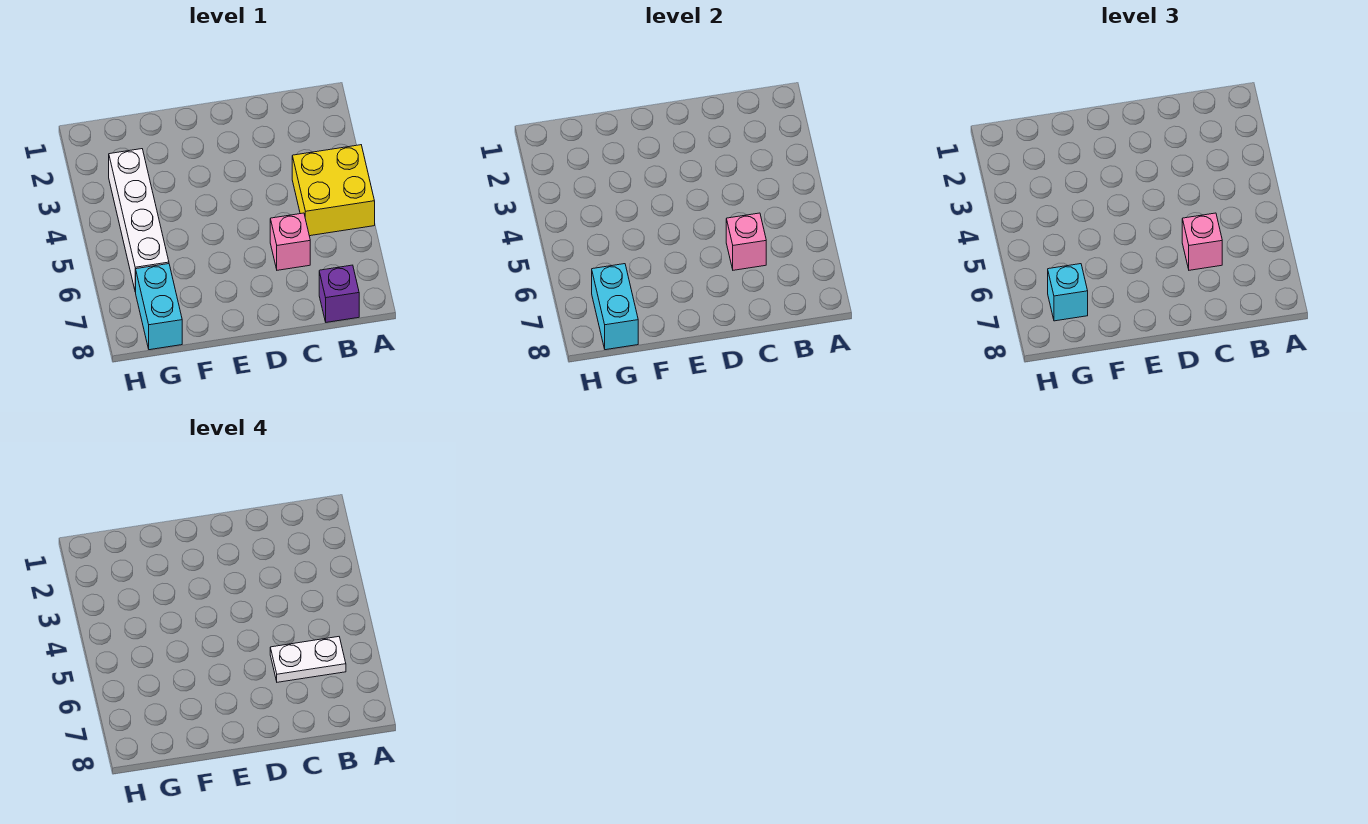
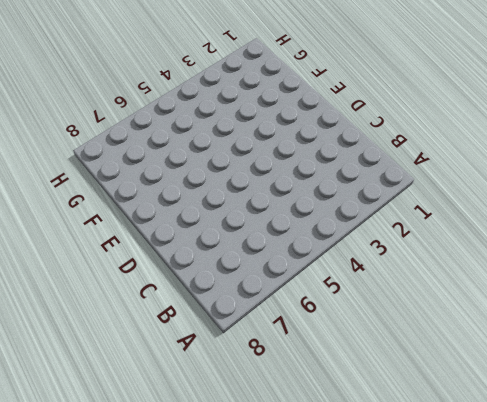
none -> yellow 2x2 brick [292,145,375,236]
none -> purple 1x1 brick [319,265,359,322]

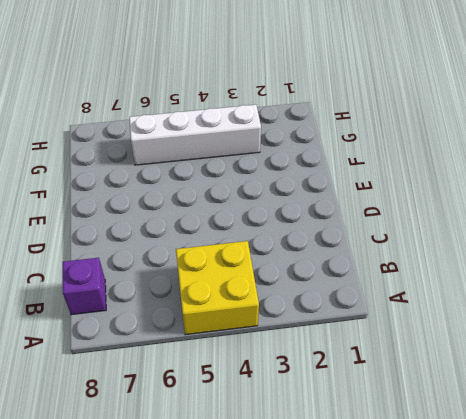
none -> pink 1x1 brick [270,213,310,270]
none -> cyan 1x2 brick [136,264,182,350]

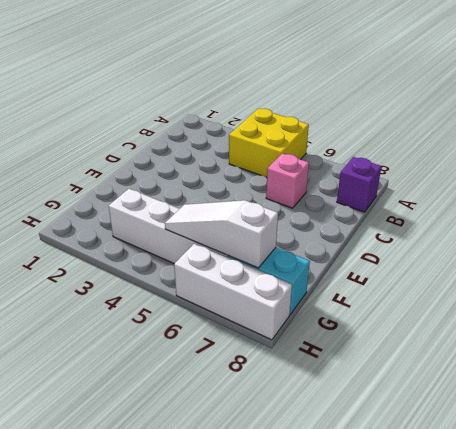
white 1x3 slope [165,200,278,268] -> cyan 1x2 brick [592,264,638,350]
white 1x3 brick [174,243,292,340] -> none
none -> pink 1x1 brick [726,213,766,270]
none -> pink 1x1 brick [1182,213,1222,270]

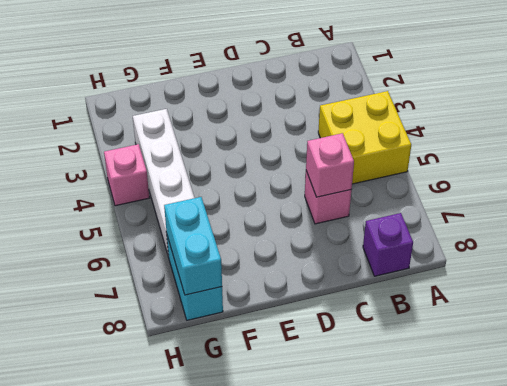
pink 1x1 brick [104,144,149,206] -> pink 1x1 brick moved to [1182,213,1222,270]
none -> cyan 1x1 brick [1048,264,1088,321]
none -> white 1x2 plate [270,637,346,682]

